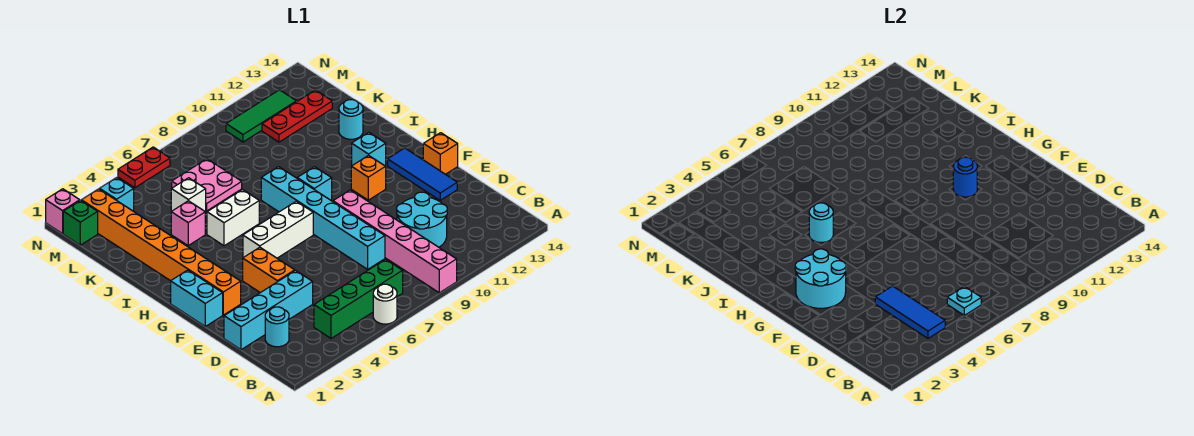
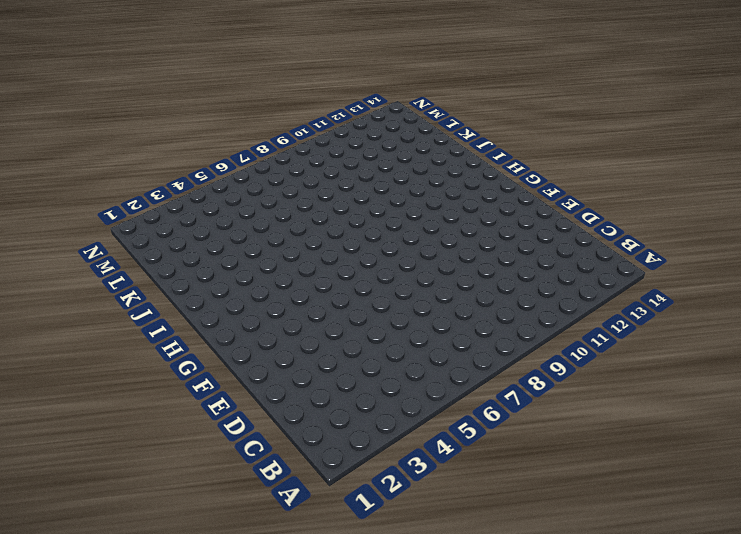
none -> white 1x1 round brick [373,284,397,324]
none -> pink 1x6 brick [333,190,457,293]
none -> green 1x4 brick [314,259,403,338]
none -> cyan 1x1 round brick [265,307,289,347]

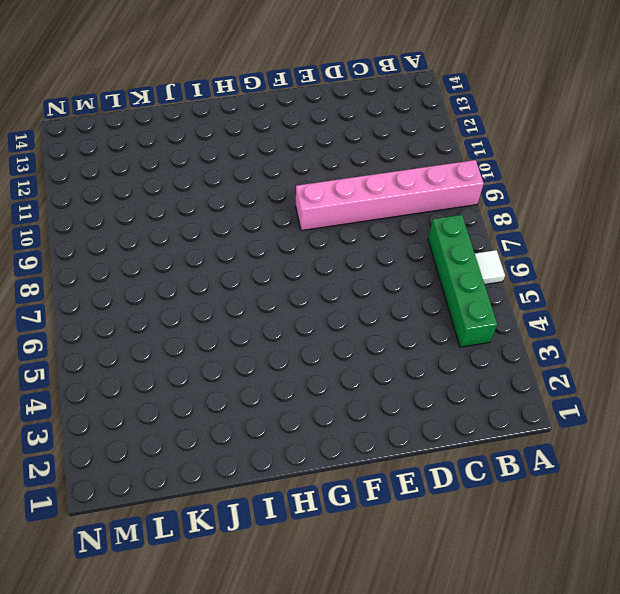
white 1x1 tile [475,250,505,284] -> white 1x1 round brick [373,284,397,324]
none -> cyan 1x1 round brick [265,307,289,347]
none -> cyan 2x2 round brick [397,192,447,247]
none -> cyan 1x4 brick [224,271,313,350]
none -> cyan 1x6 brick [261,167,385,269]

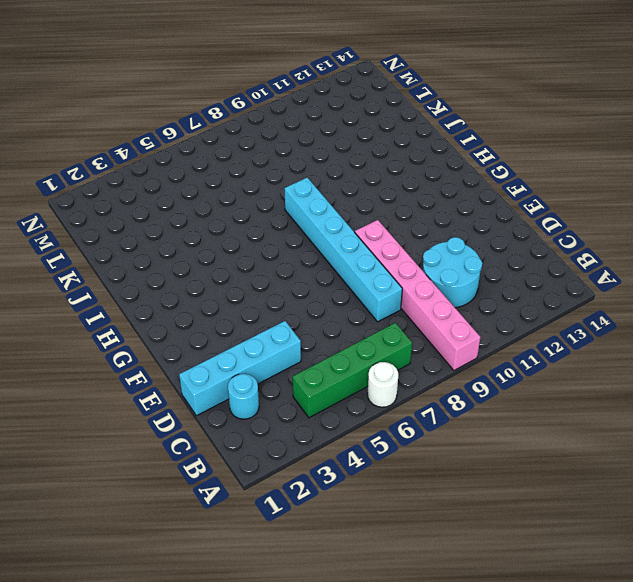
none -> orange 1x2 brick [243,247,295,293]
none -> blue 1x3 tile [388,148,457,200]
none -> cyan 1x2 brick [171,270,223,326]
none -> orange 1x8 brick [81,189,241,315]

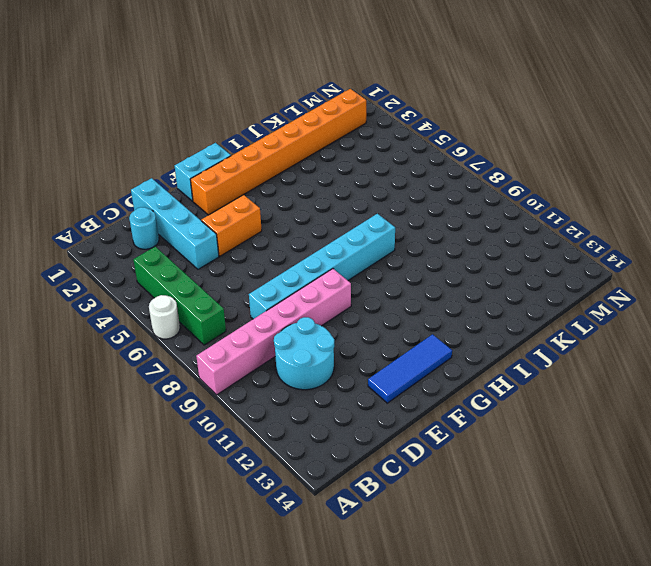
none -> orange 1x1 brick [423,133,458,174]
none -> white 1x3 brick [243,201,313,258]
none -> orange 1x1 brick [351,155,386,200]
none -> cyan 1x1 brick [297,167,332,201]

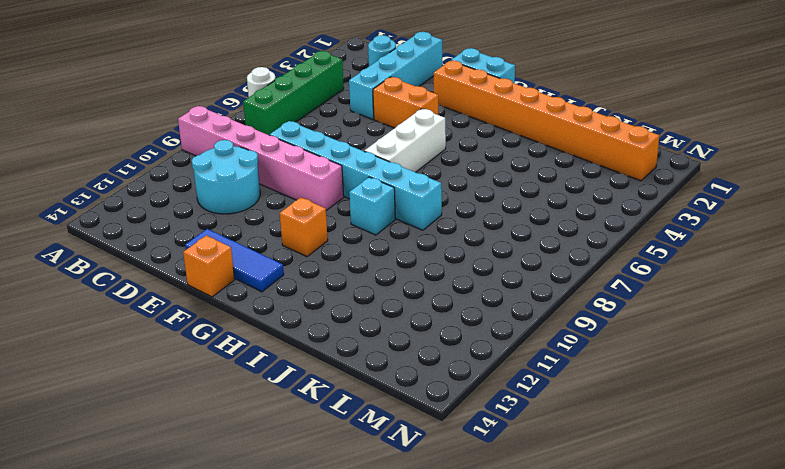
none -> cyan 1x1 brick [352,132,386,166]
none -> white 1x2 brick [207,190,259,246]
none -> pink 1x1 brick [171,201,205,245]
none -> cyan 1x1 round brick [339,100,363,139]

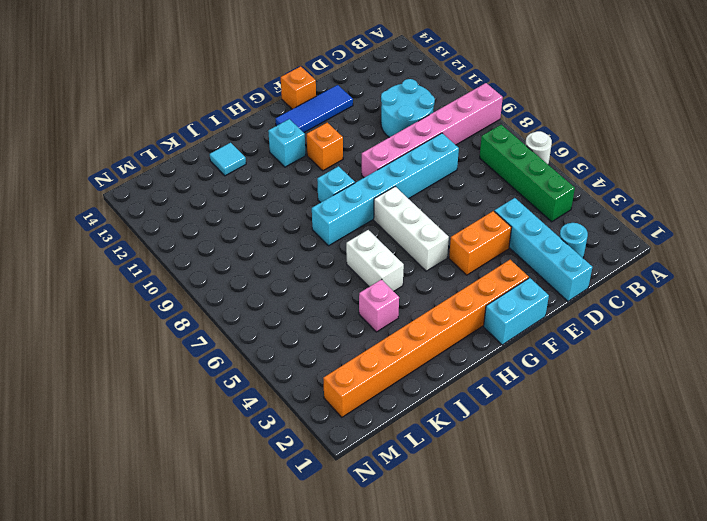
cyan 1x1 tile [210,143,246,176] -> cyan 1x1 round brick [339,100,363,139]
none -> white 1x1 brick [171,178,206,212]
none -> pink 2x2 plate [172,159,242,211]
none -> red 1x3 plate [262,90,332,142]
none -> green 1x1 brick [63,200,98,245]

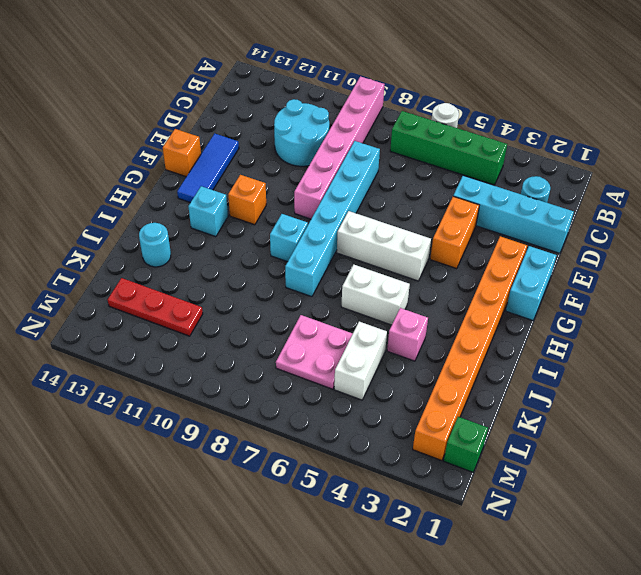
white 1x2 brick [334,322,387,400] -> white 1x1 brick [171,178,206,212]
none -> cyan 1x1 brick [100,177,134,211]
none -> green 1x3 tile [226,90,296,142]
none -> pink 1x1 brick [46,189,80,234]
none -> red 1x2 plate [118,147,170,188]

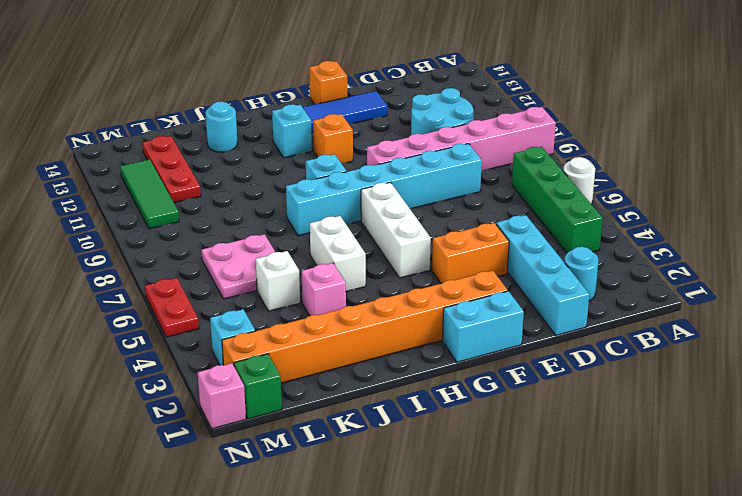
none -> blue 1x3 tile [875,286,945,338]
none -> cyan 1x1 plate [947,286,981,315]
none -> cyan 2x2 round brick [795,249,846,308]
none -> blue 1x1 round brick [953,157,977,197]

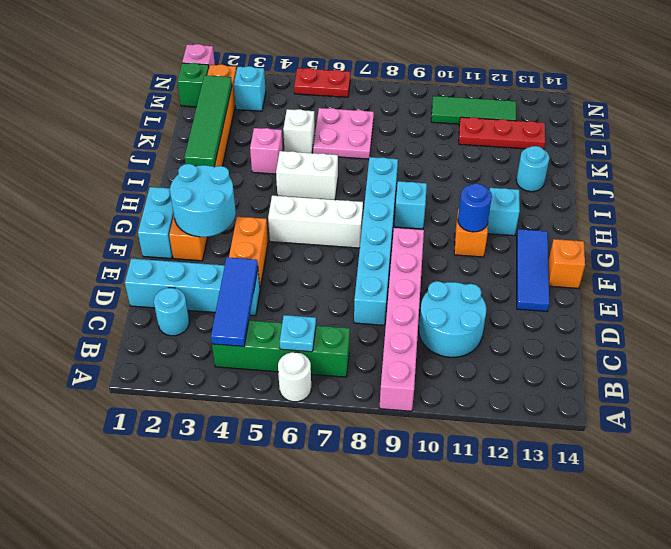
green 1x4 tile [185,75,232,167] -> none
none -> cyan 1x1 round brick [809,203,833,242]

